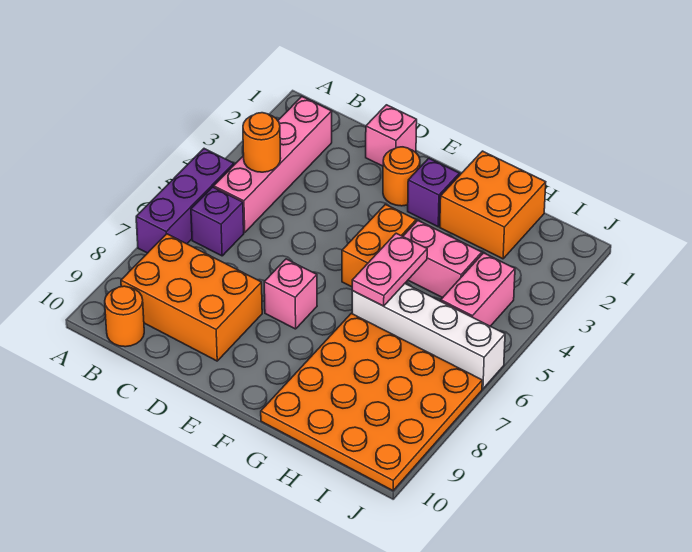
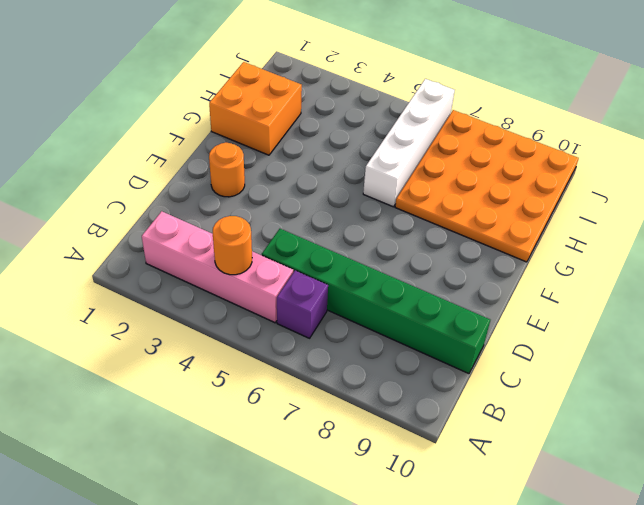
green 1x6 brick [262,229,490,374] -> orange 2x3 brick [121,234,262,361]
none -> purple 1x3 brick [136,149,234,253]
none -> orange 1x1 round brick [105,286,144,347]
none -> pink 1x1 brick [366,105,417,166]

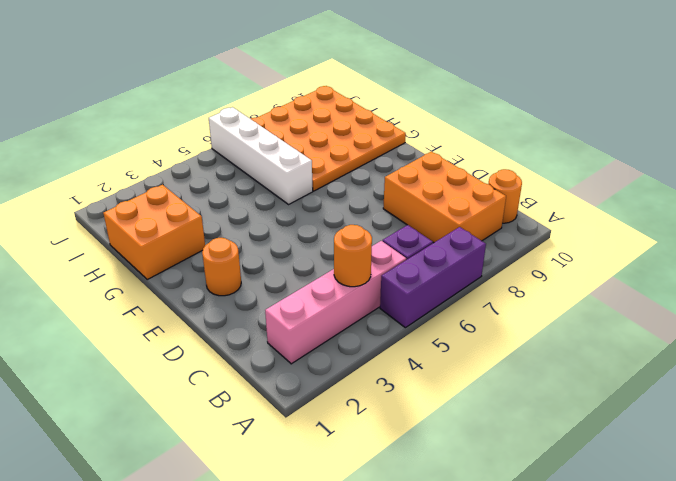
none -> pink 1x1 brick [366,105,417,166]
none -> pink 1x1 brick [264,259,317,329]
none -> purple 1x1 brick [408,158,459,227]

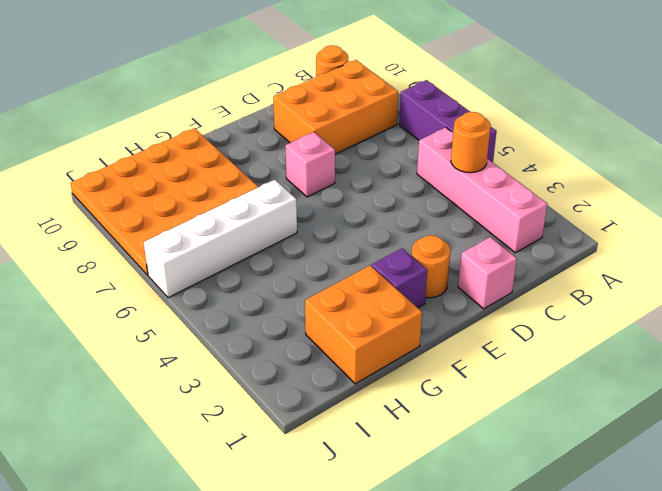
none -> purple 1x1 brick [191,187,244,256]
none -> orange 1x2 brick [342,204,416,287]
none -> pink 1x2 brick [403,221,482,298]

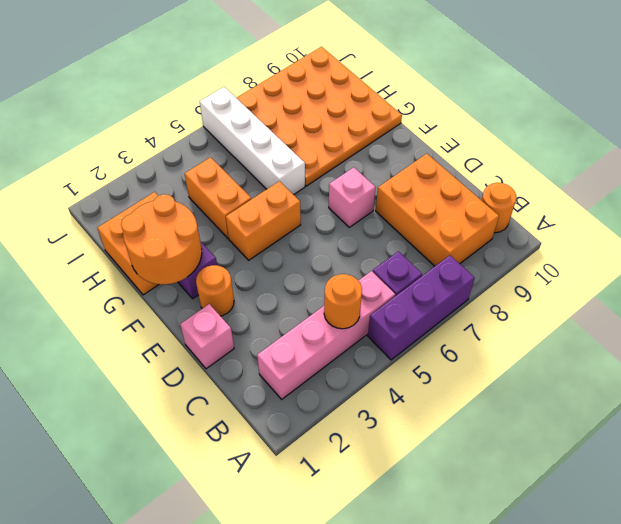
orange 2x2 round brick [121,194,202,284] -> none
orange 1x2 brick [185,157,251,238] -> pink 1x2 brick [403,221,482,298]
none -> pink 1x2 brick [441,253,515,326]
none -> pink 1x2 plate [352,233,427,306]

